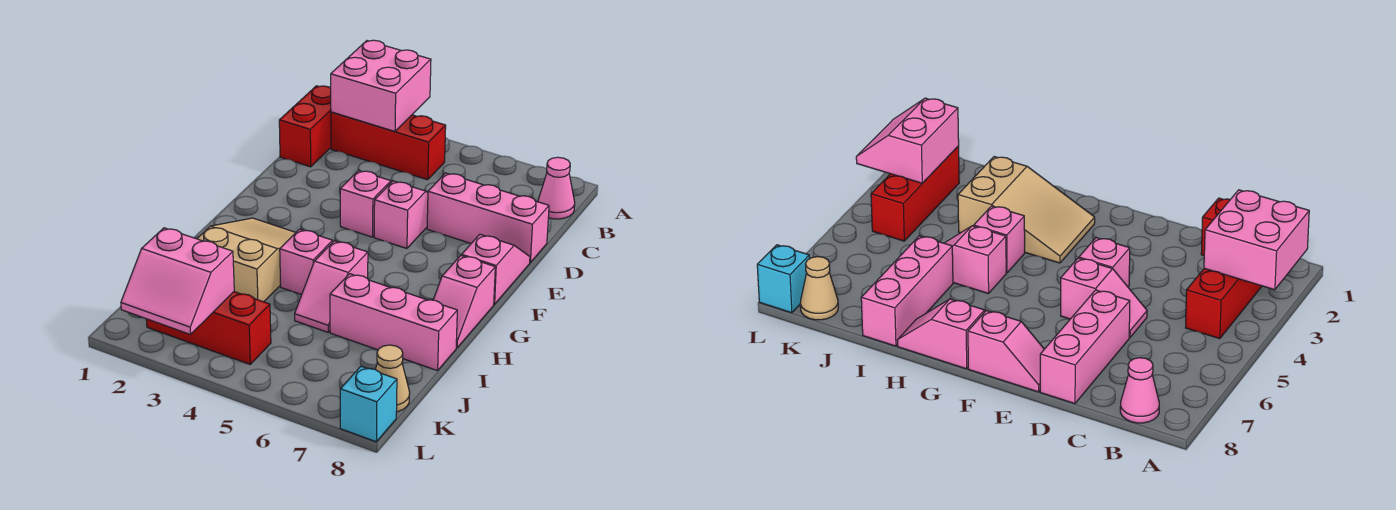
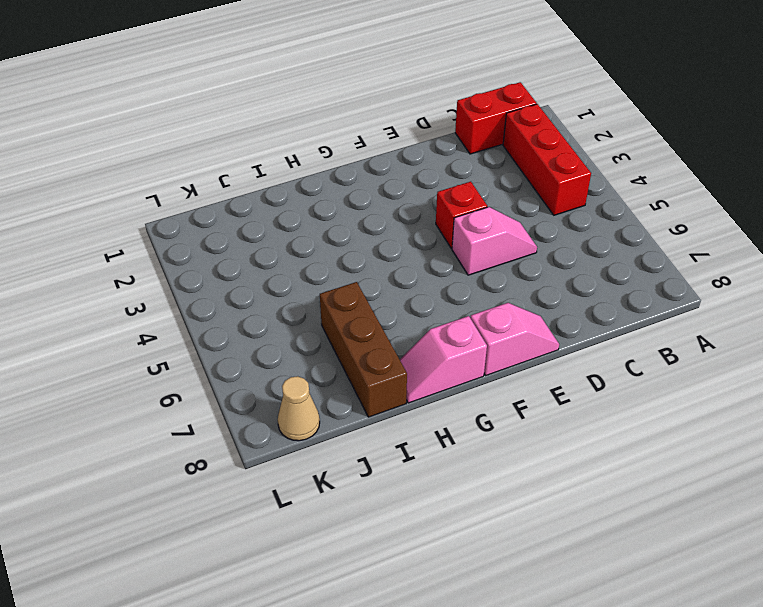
red 1x1 brick [436,182,487,248] -> pink 1x1 brick [340,171,391,237]
brown 1x3 brick [320,282,407,417] -> pink 1x3 brick [330,274,457,371]
none -> pink 1x1 cone [538,157,575,219]
none -> pink 1x3 brick [427,173,549,262]
none -> tan 2x3 slope [197,218,296,302]

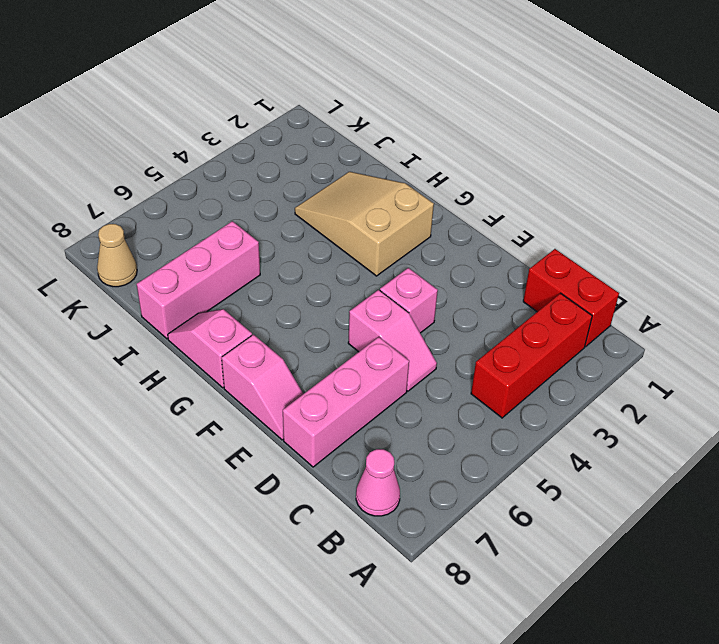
tan 2x3 slope [295,172,434,276] -> tan 2x3 slope turned to [197,218,296,302]
none -> pink 1x1 brick [280,229,333,295]
none -> pink 1x2 slope [295,241,368,332]
none -> red 1x3 brick [146,292,271,364]

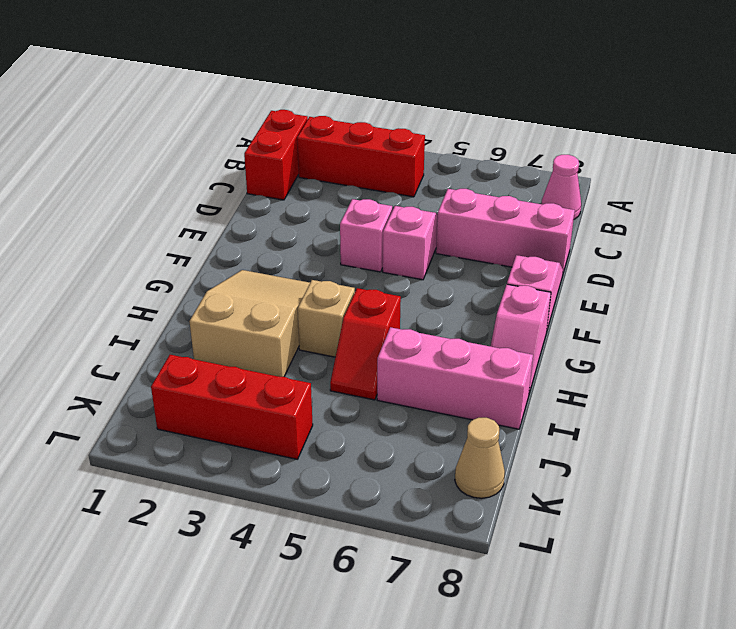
tan 1x1 brick [298,280,355,357] -> pink 1x1 brick [280,229,333,295]
red 1x2 slope [330,288,401,400] -> pink 1x2 slope [295,241,368,332]
none -> cyan 1x1 brick [340,366,397,442]
none -> pink 2x2 brick [331,40,431,131]
none -> pink 2x2 slope [121,228,234,335]

